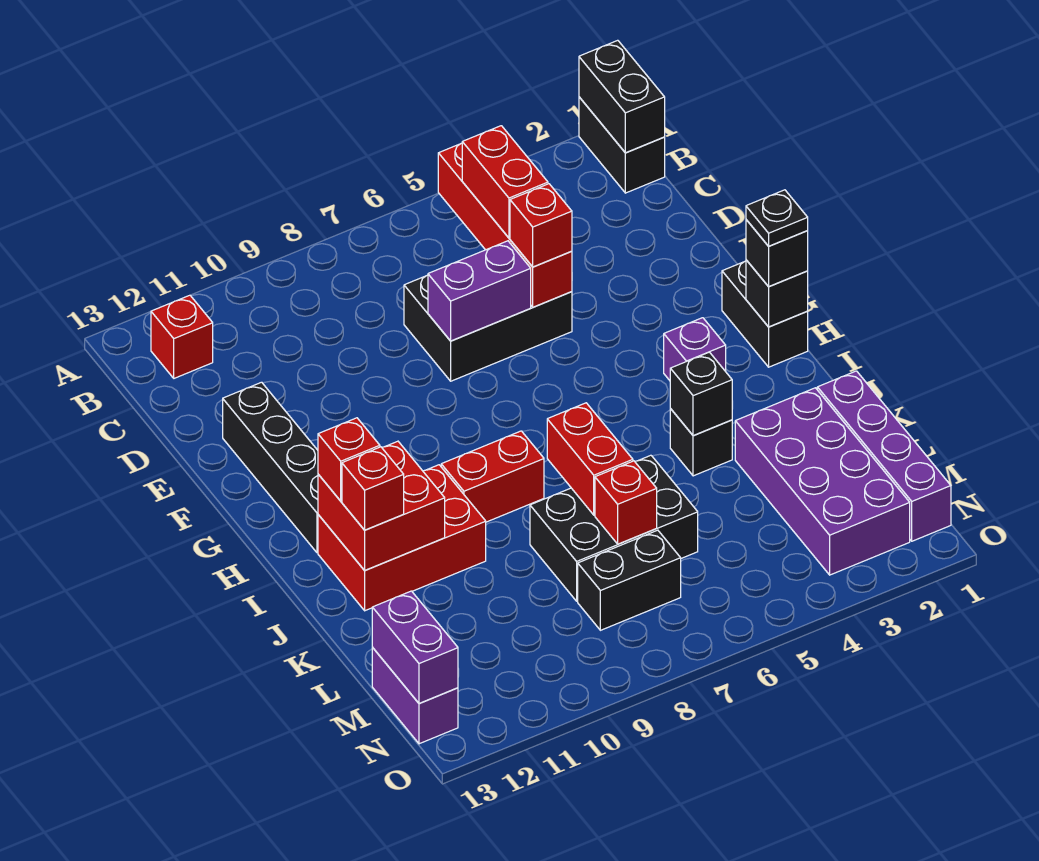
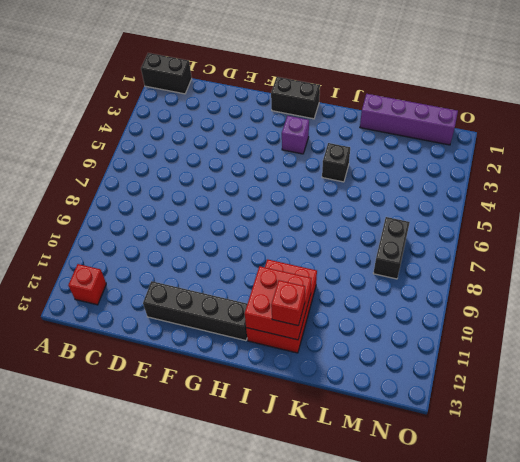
none -> black 2x3 brick [404,275,572,381]
none -> red 1x2 brick [441,431,544,522]
none -> purple 2x4 brick [735,388,910,575]

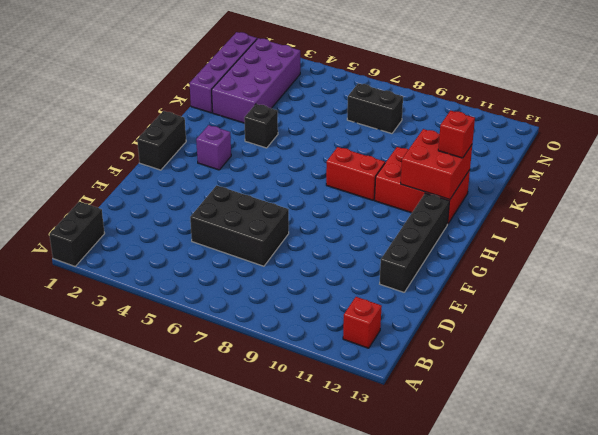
none -> black 2x3 brick [530,455,698,601]
none -> purple 1x2 brick [372,648,458,744]
none -> black 1x2 brick [579,40,665,153]

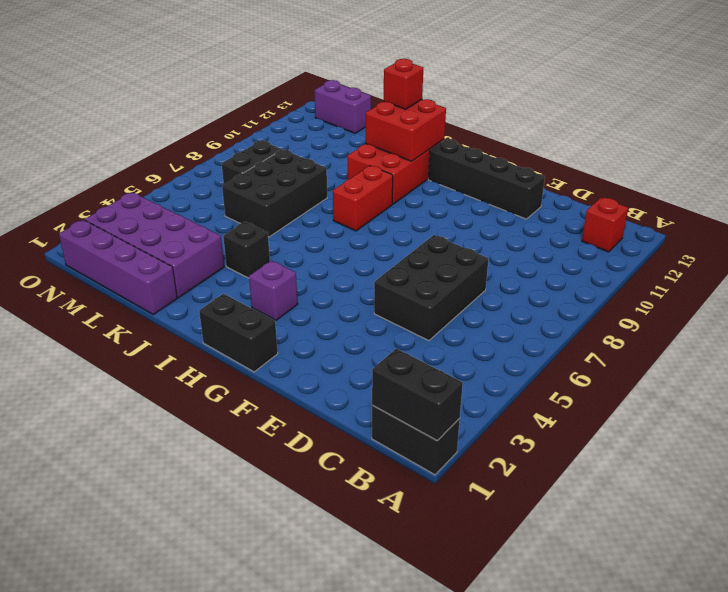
none -> red 1x4 brick [438,143,572,307]
none -> purple 1x2 brick [428,241,531,341]
none -> black 1x1 brick [746,260,808,327]

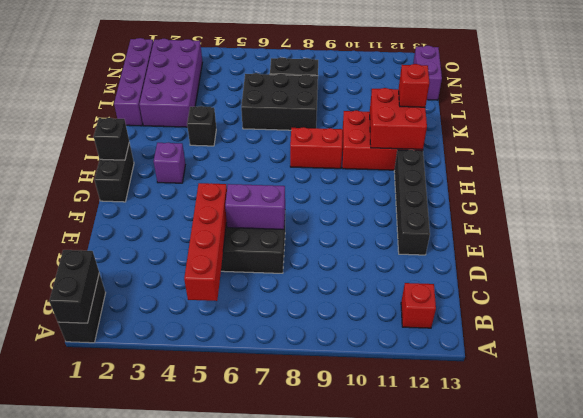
none -> black 1x1 brick [670,352,732,436]
none -> red 1x2 brick [547,403,633,515]
none -> red 1x1 brick [595,461,657,544]

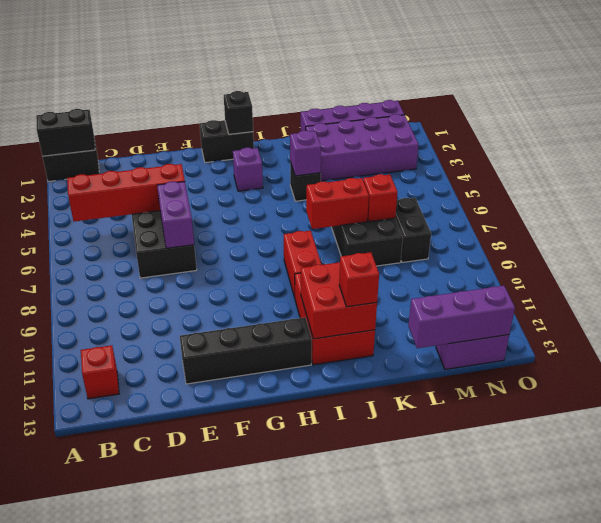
purple 1x1 brick [290,131,321,176] -> black 1x1 brick [670,352,732,436]
purple 1x3 brick [408,286,515,348] -> purple 1x2 brick [372,591,458,704]
none -> red 1x2 brick [462,126,548,238]
none -> red 1x1 brick [510,184,572,267]
none -> black 1x1 brick [746,220,808,287]

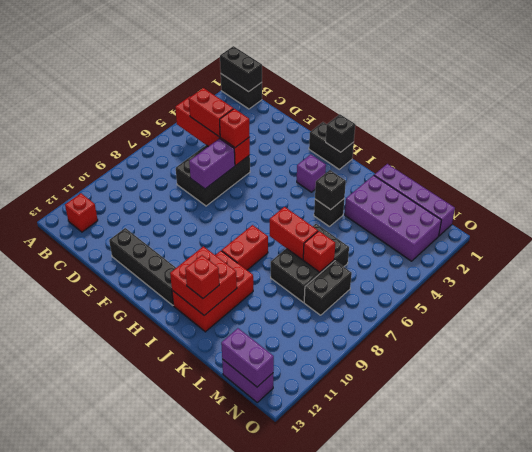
none -> black 1x1 brick [746,220,808,287]
none -> red 1x1 brick [318,418,380,501]
none -> black 1x1 plate [746,190,808,246]

